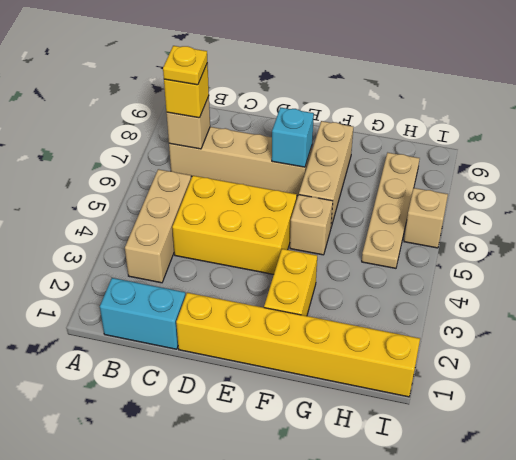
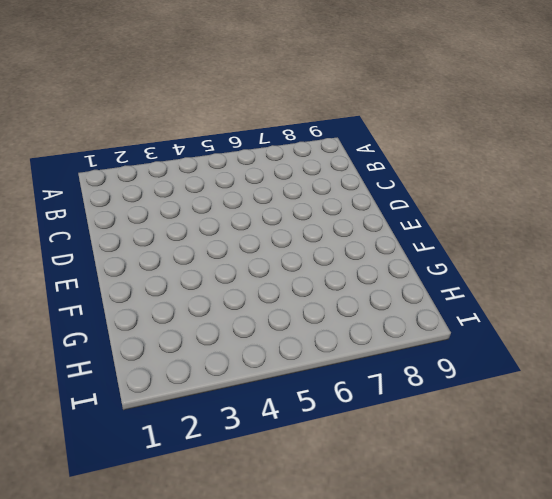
none -> cyan 1x2 brick [100,278,185,349]
none -> tan 1x3 brick [125,169,191,283]
none -> tan 1x4 brick [169,127,312,196]

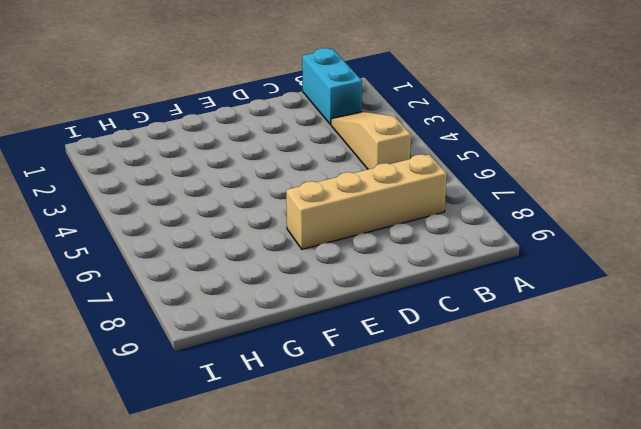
cyan 1x2 brick [302,48,362,125] -> cyan 1x2 brick turned to [100,278,185,349]
tan 1x3 slope [331,112,411,169] -> tan 1x3 brick [125,169,191,283]
none -> yellow 2x3 brick [172,176,297,274]
none -> yellow 1x6 brick [176,293,420,397]
none -> yellow 1x2 brick [264,249,317,316]

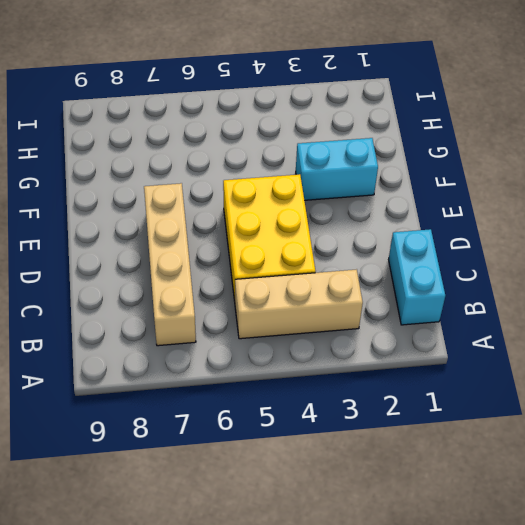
cyan 1x2 brick [296,138,378,200] -> yellow 1x2 brick [264,249,317,316]
none -> yellow 1x6 brick [176,293,420,397]
none -> tan 1x1 brick [290,195,333,255]
none -> tan 1x3 brick [299,121,353,227]

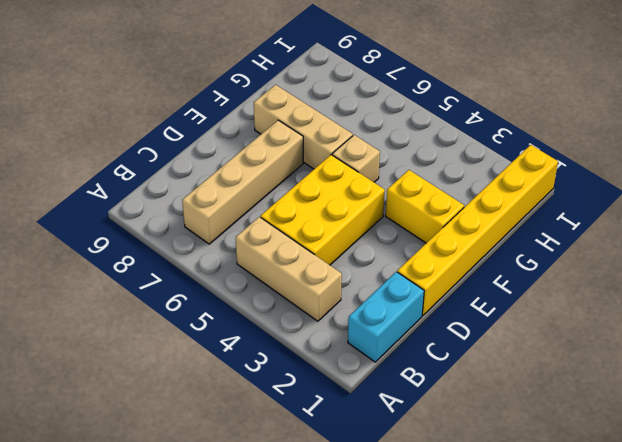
none -> tan 1x4 plate [362,153,420,268]
none -> tan 1x1 brick [404,188,448,248]
none -> tan 1x1 brick [167,96,210,149]

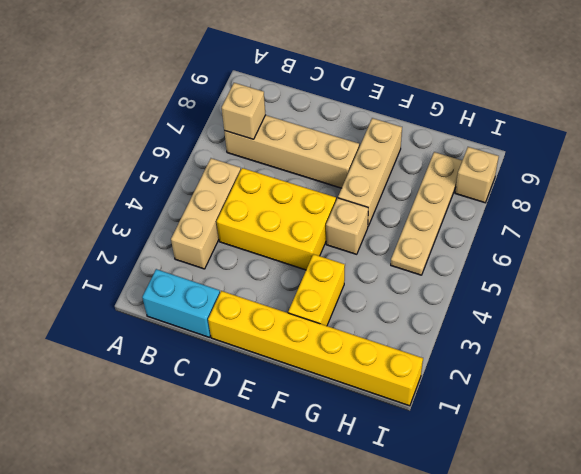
tan 1x1 brick [455,147,499,203] -> tan 1x1 brick moved to [404,188,448,248]
none -> cyan 1x1 brick [272,107,314,167]
none -> yellow 1x1 brick [164,63,209,118]
none -> yellow 1x1 plate [163,46,207,85]

